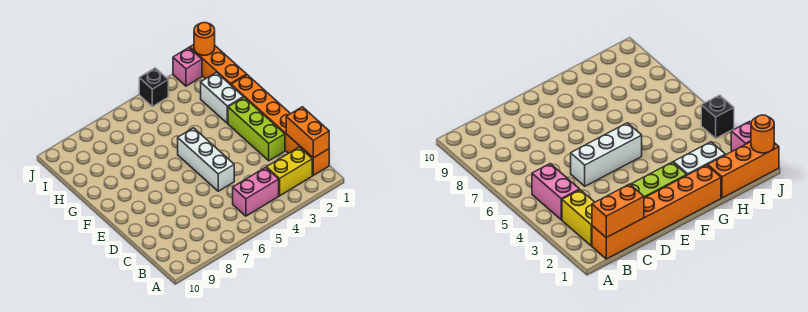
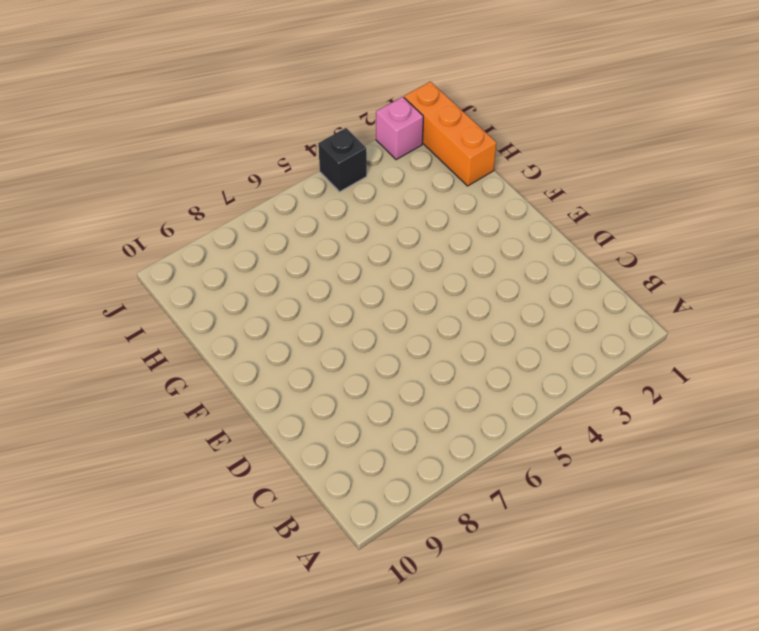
none -> orange 1x6 brick [231,75,329,175]
none -> yellow 1x2 brick [266,147,312,196]

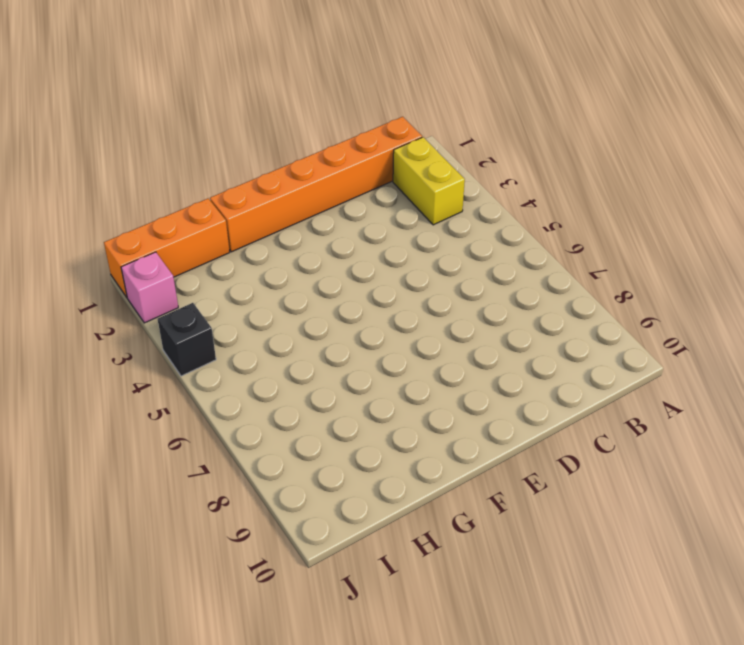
none -> pink 1x2 brick [233,167,279,216]
none -> lime 1x3 brick [228,97,285,161]

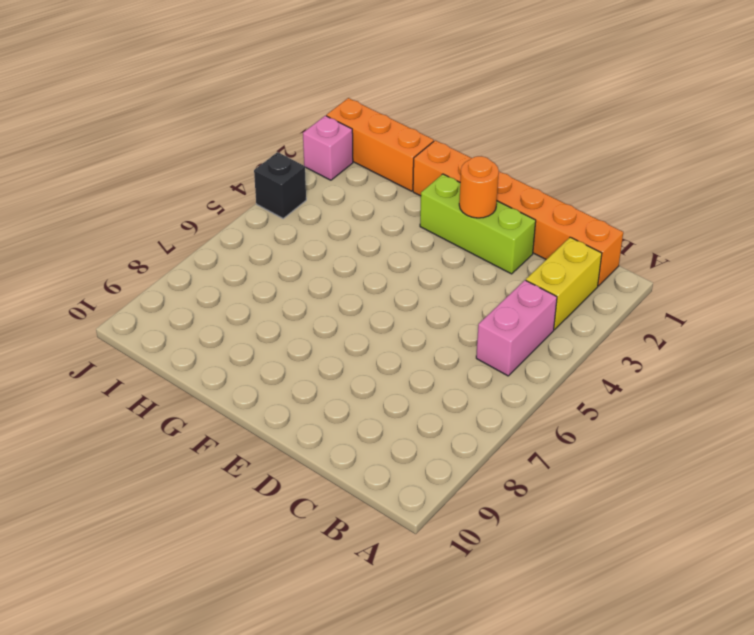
orange 1x1 round brick [459,156,499,218] -> orange 1x1 round brick moved to [194,23,215,55]
none -> white 1x3 brick [178,128,234,191]
none -> white 1x2 brick [201,73,243,123]

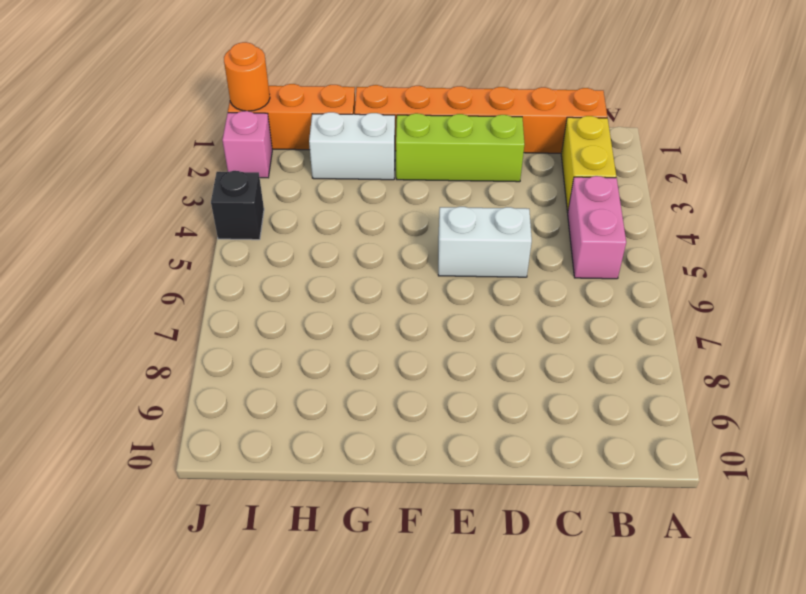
white 1x2 brick [438,207,532,277] -> white 1x3 brick [178,128,234,191]
none -> orange 1x2 brick [286,107,329,158]

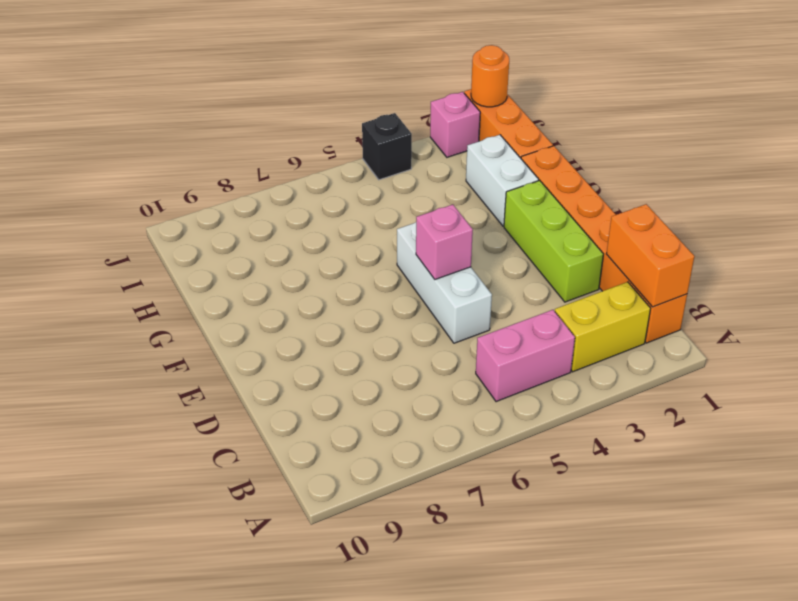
pink 1x1 brick [416,205,473,279] -> none

